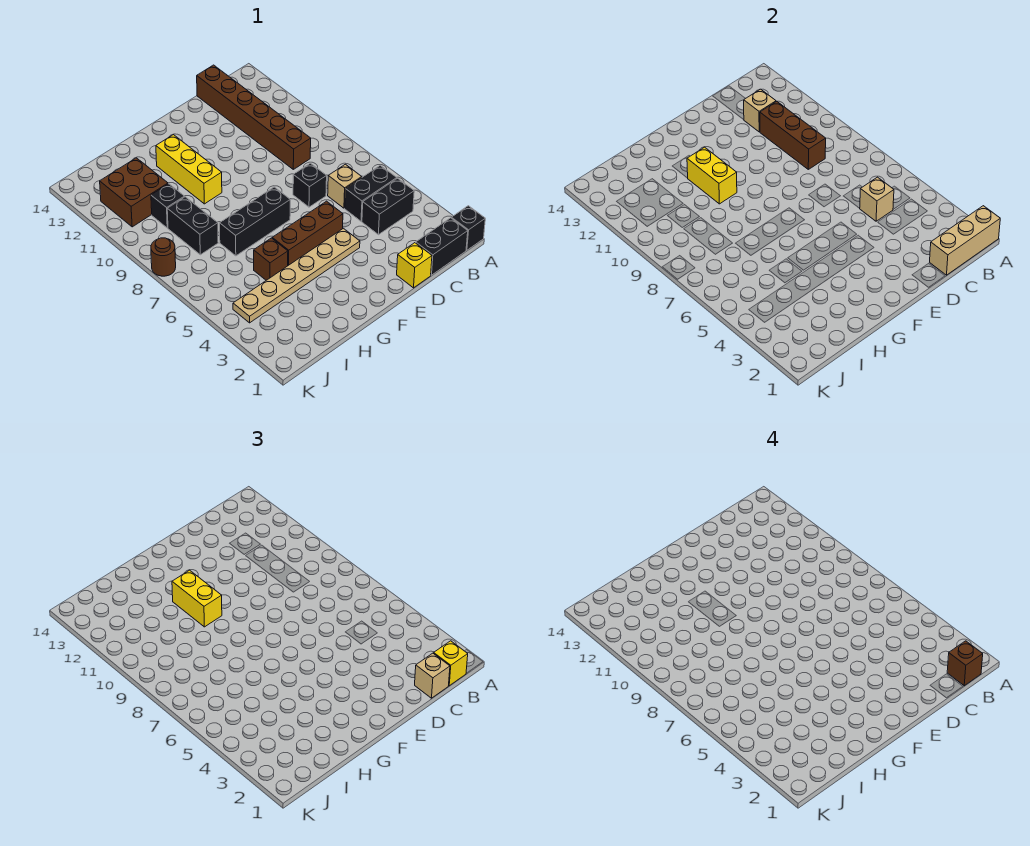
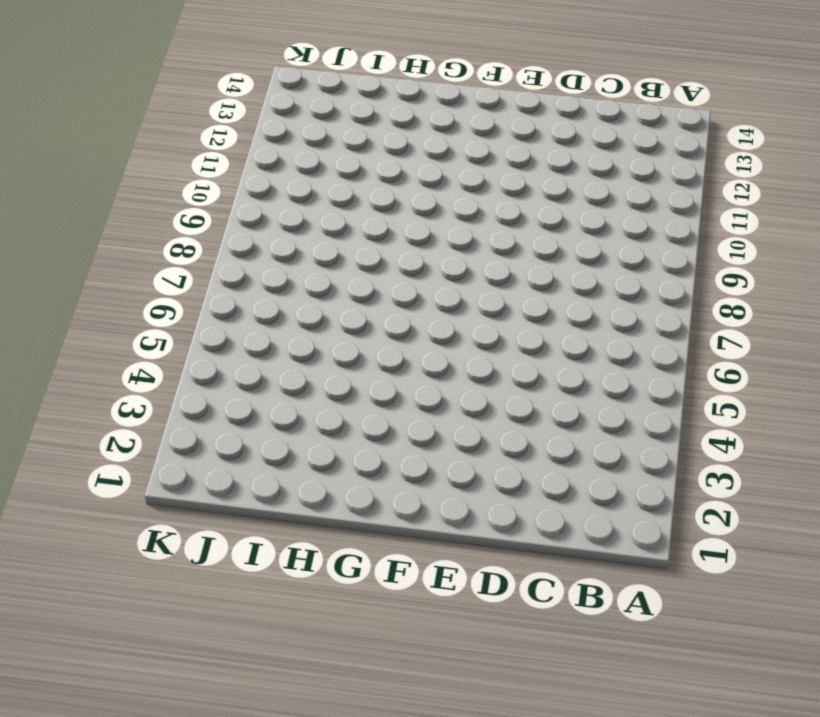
none -> black 1x1 brick [451,206,485,250]
none -> black 1x2 brick [416,218,468,275]
none -> black 1x2 brick [362,178,414,235]

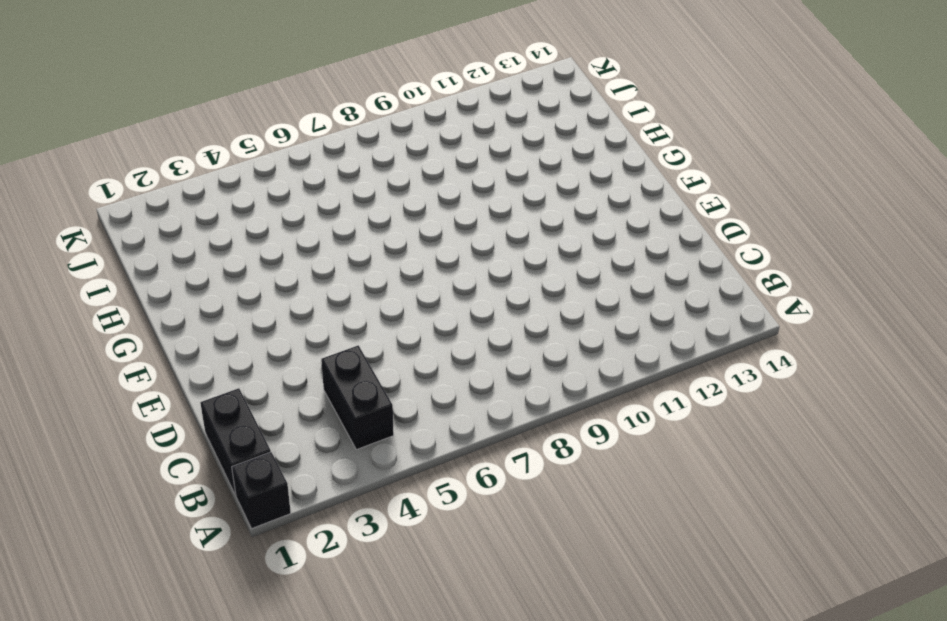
none -> black 1x2 brick [345,165,397,221]
none -> tan 1x1 brick [328,164,362,208]
none -> brown 1x6 brick [197,65,311,169]

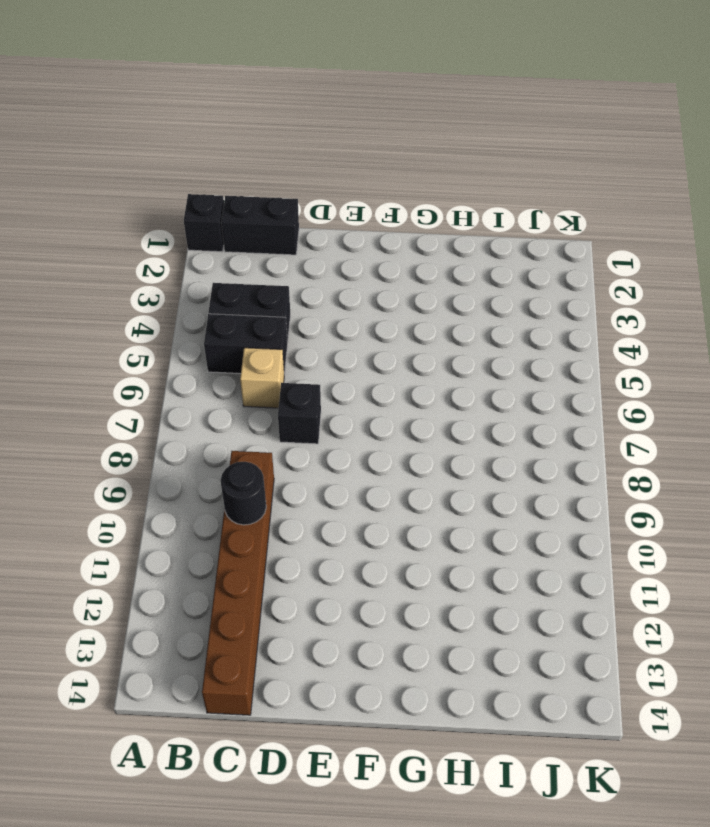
black 1x1 round brick [221,462,266,525] -> brown 1x3 brick [760,101,826,169]
none -> yellow 1x1 brick [397,243,432,288]
none -> tan 1x6 plate [233,228,360,323]
none -> brown 1x3 brick [272,201,343,265]

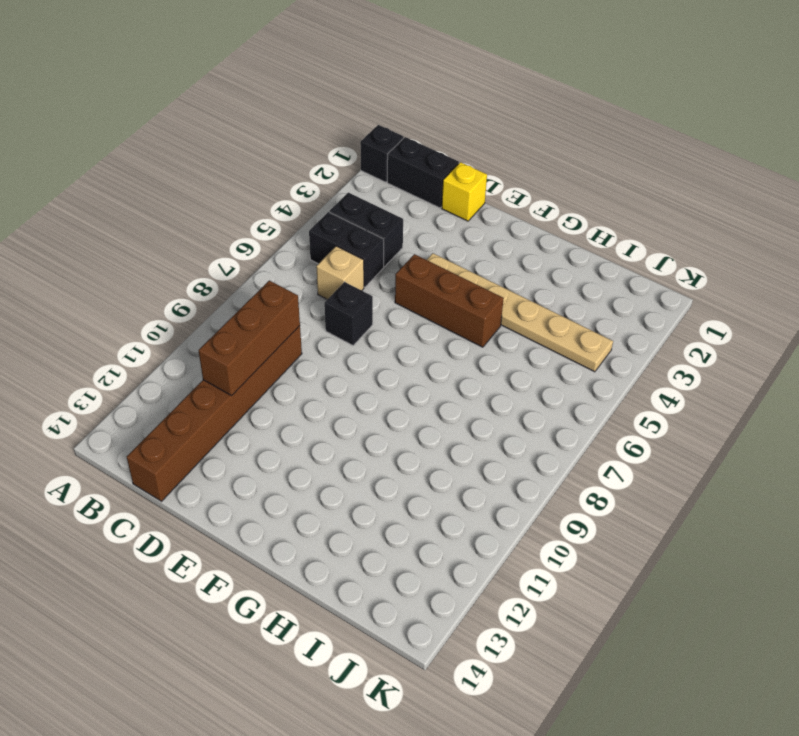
none -> black 1x3 brick [220,187,290,256]
none -> yellow 1x3 brick [156,135,222,204]
none -> brown 1x1 brick [254,238,288,280]

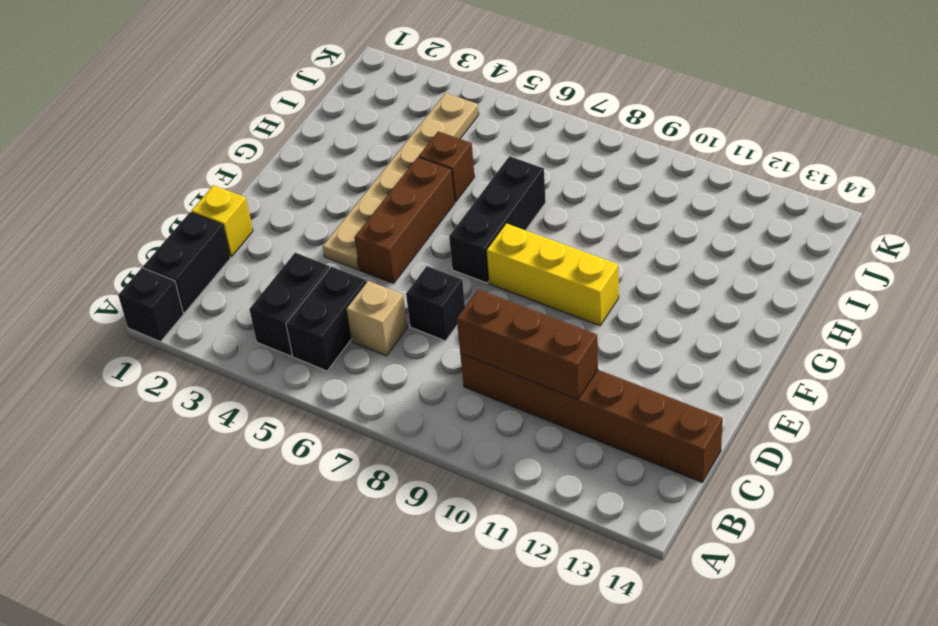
yellow 1x3 brick [486,223,619,326] -> yellow 1x3 brick moved to [156,135,222,204]
none -> black 1x2 brick [167,197,218,255]
none -> black 1x1 brick [151,184,185,228]
none -> brown 2x2 brick [100,158,168,227]

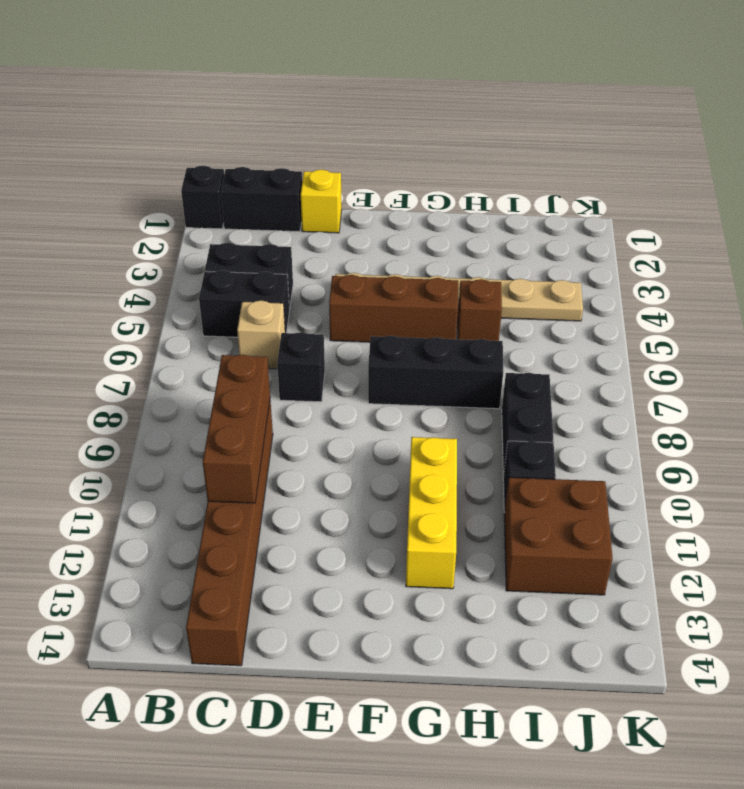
none -> brown 1x1 round brick [151,238,176,276]
none -> tan 1x3 brick [930,206,1000,275]
none -> tan 1x1 brick [860,177,894,221]

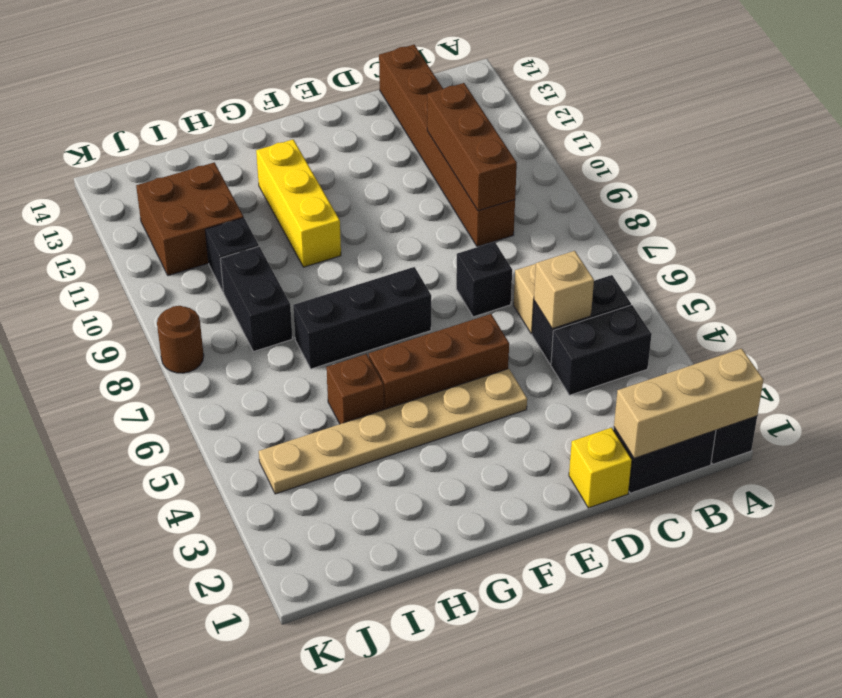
none -> tan 1x1 brick [744,89,776,132]
none -> yellow 1x2 brick [687,147,737,204]
none -> yellow 1x1 brick [434,641,468,686]

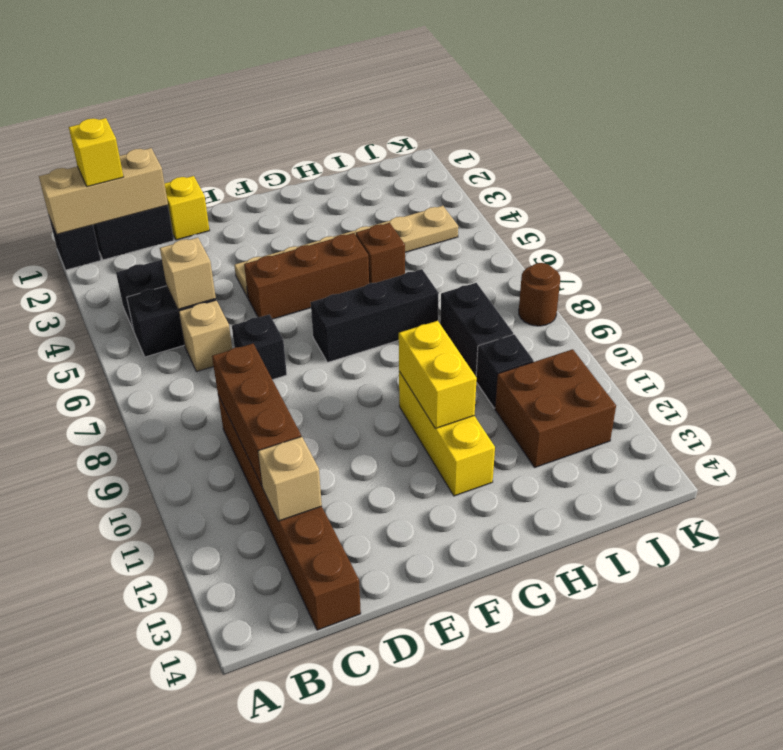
none -> tan 1x1 brick [415,653,450,698]
none -> yellow 1x2 brick [172,570,222,627]
none -> brown 1x1 brick [947,641,983,686]

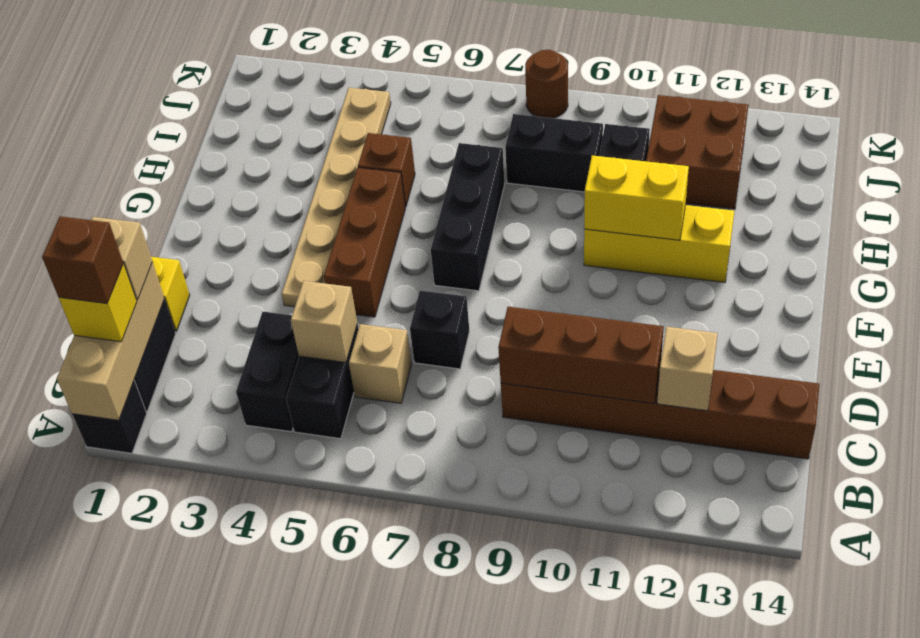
none -> yellow 1x2 brick [172,570,222,627]

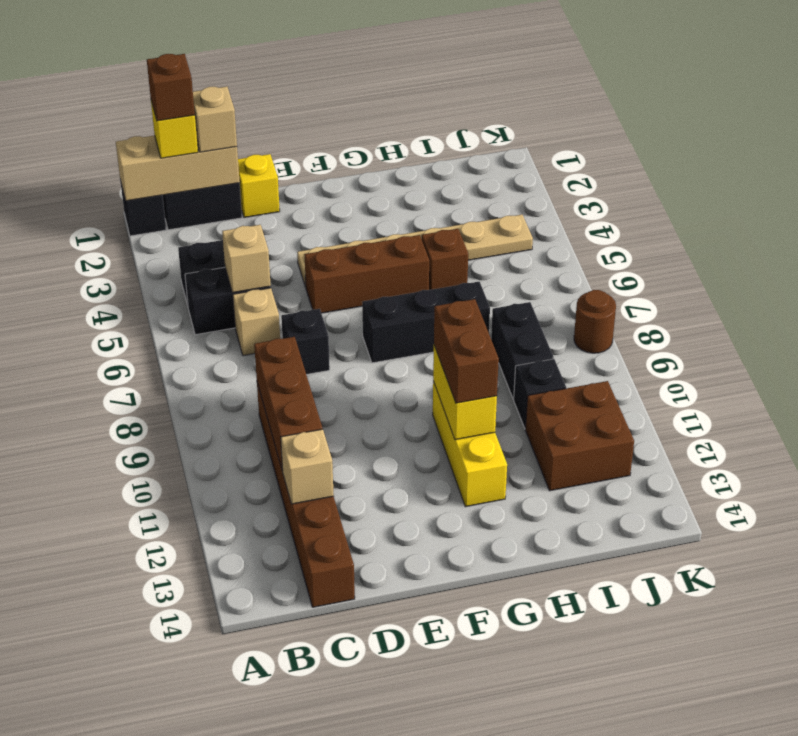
brown 1x2 brick [434,299,499,403] -> yellow 1x2 brick [172,570,222,627]

